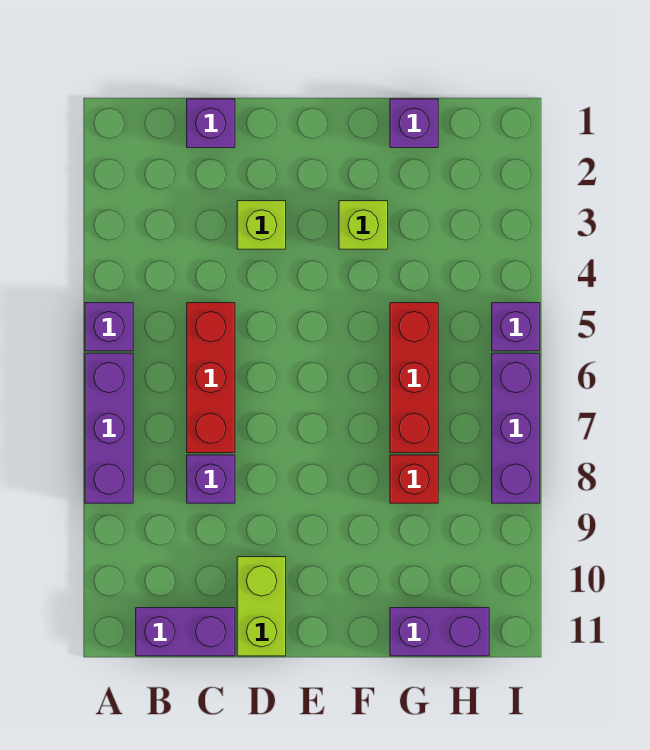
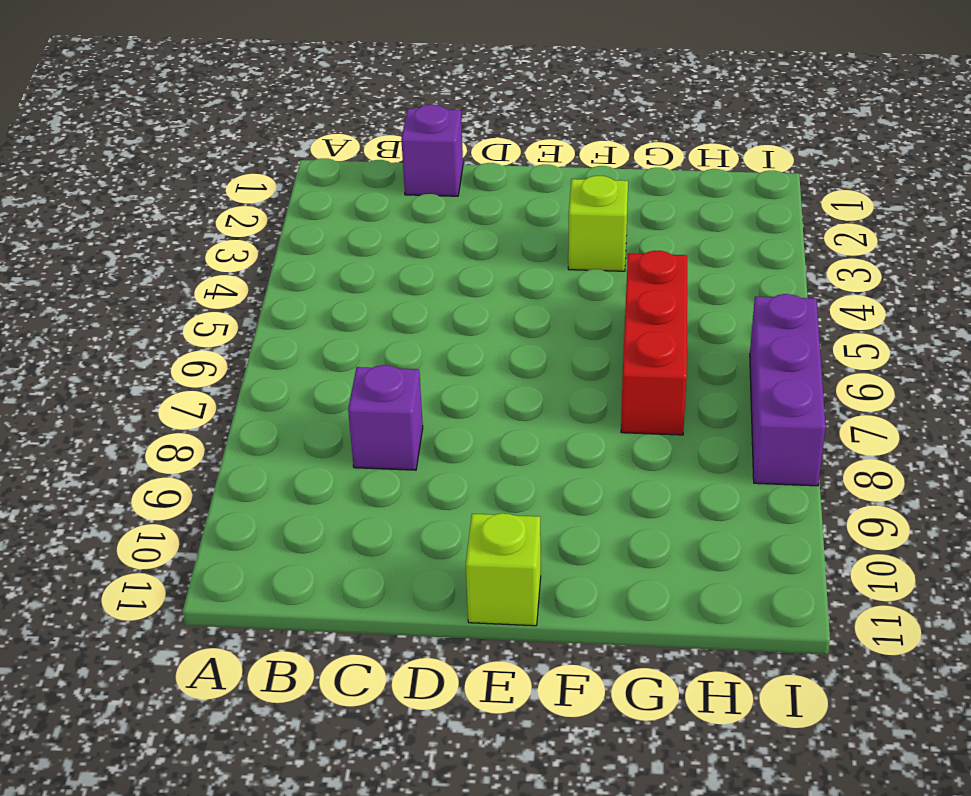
lime 1x1 brick [466,513,541,626] -> lime 1x1 brick moved to [237,201,286,249]
none -> purple 1x1 brick [85,303,133,351]
none -> purple 1x3 brick [85,353,133,503]
none -> purple 1x2 brick [136,608,235,656]

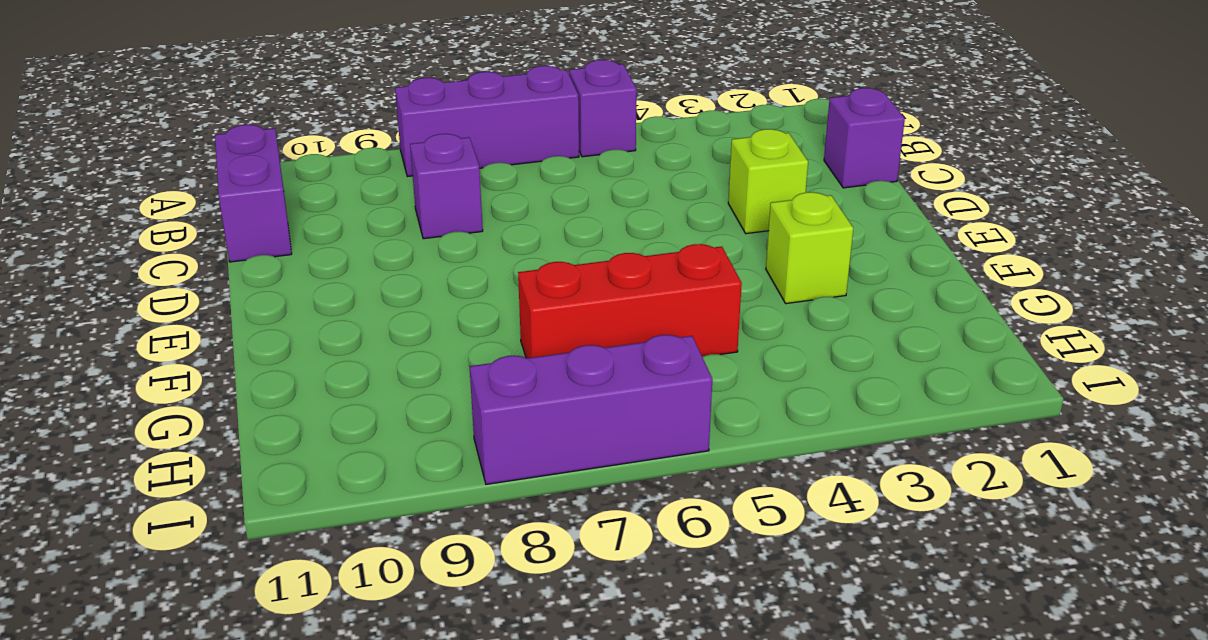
none -> red 1x3 brick [187,303,235,453]
none -> lime 1x2 brick [237,557,286,656]
none -> purple 1x1 brick [390,99,438,148]

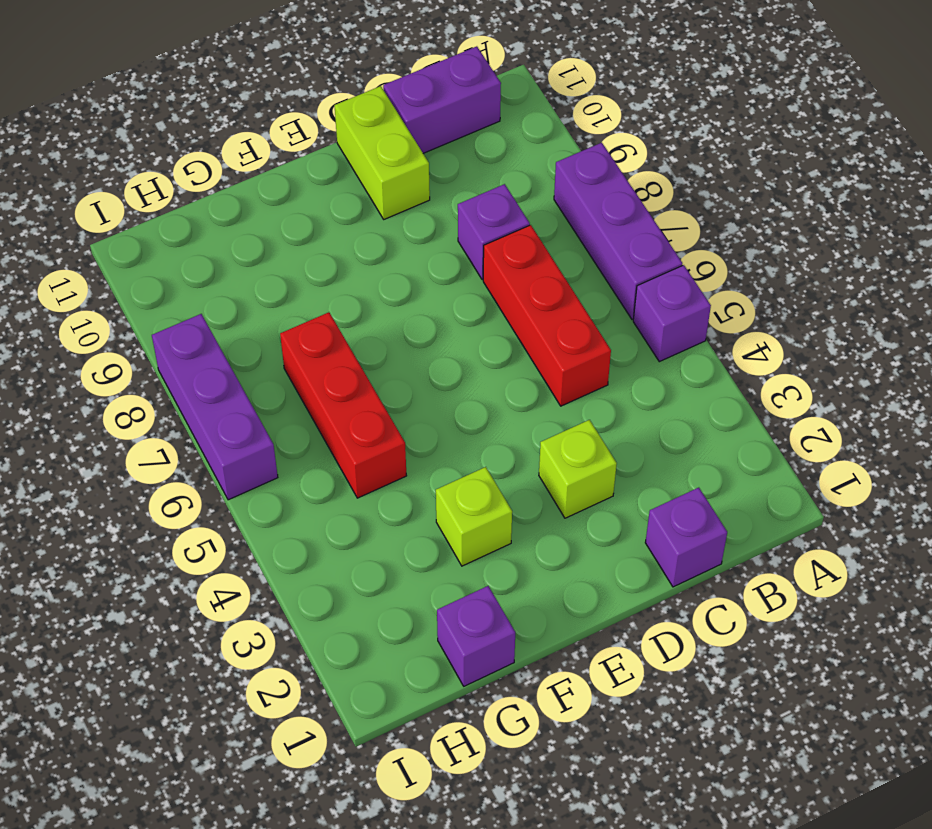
none -> red 1x1 brick [390,455,438,503]
none -> purple 1x2 brick [390,608,489,656]
none -> purple 1x1 brick [492,303,540,351]

